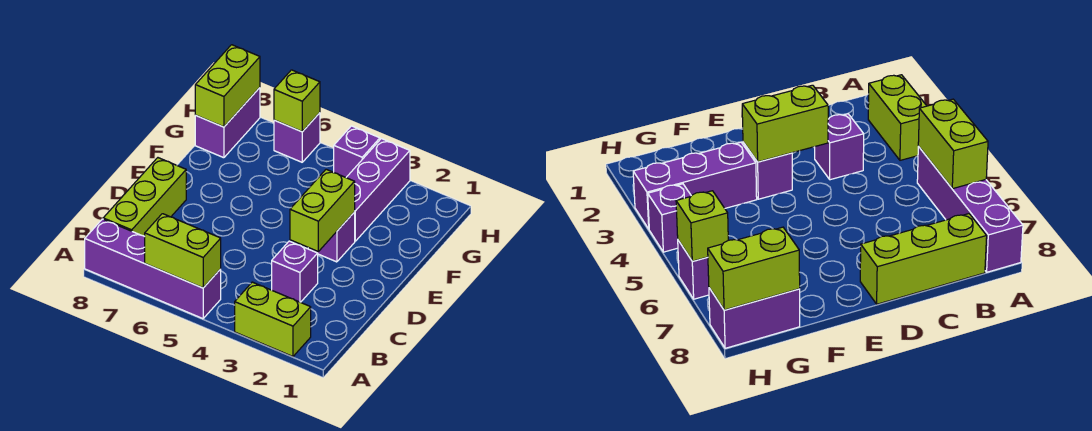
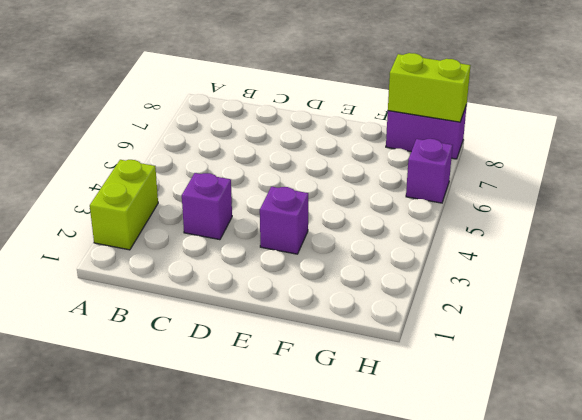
none -> purple 1x4 brick [85,219,221,319]
none -> lime 1x3 brick [103,158,186,237]
none -> purple 1x3 brick [346,139,410,241]

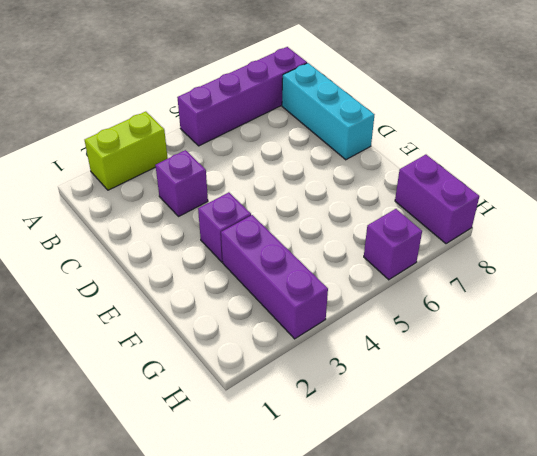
cyan 1x3 brick [282,63,374,160] -> lime 1x3 brick [103,158,186,237]
none -> purple 1x1 brick [334,126,380,177]
none -> lime 1x2 brick [145,214,221,288]
none -> lime 1x2 brick [290,169,355,251]

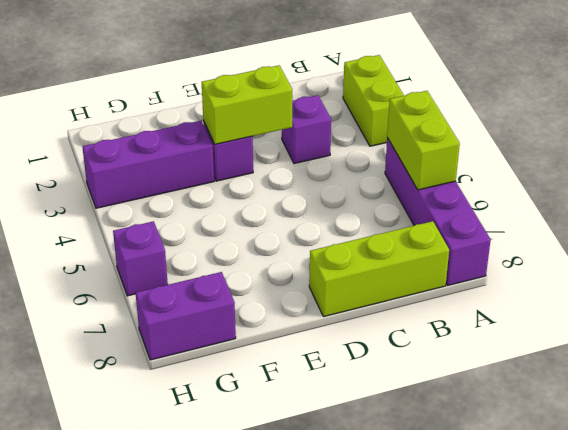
none -> purple 1x1 brick [334,126,380,177]
none -> lime 1x2 brick [195,45,260,127]
none -> lime 1x1 brick [274,70,320,132]

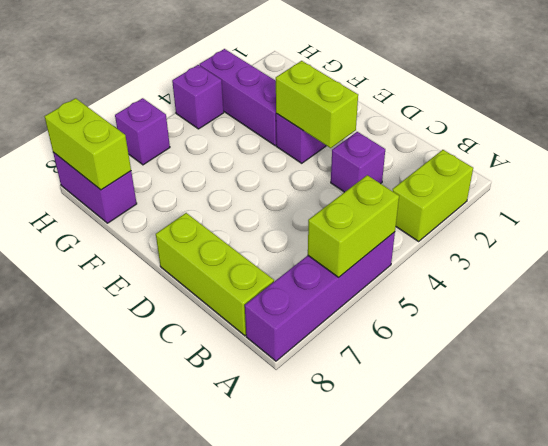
none -> lime 1x1 brick [274,70,320,132]

